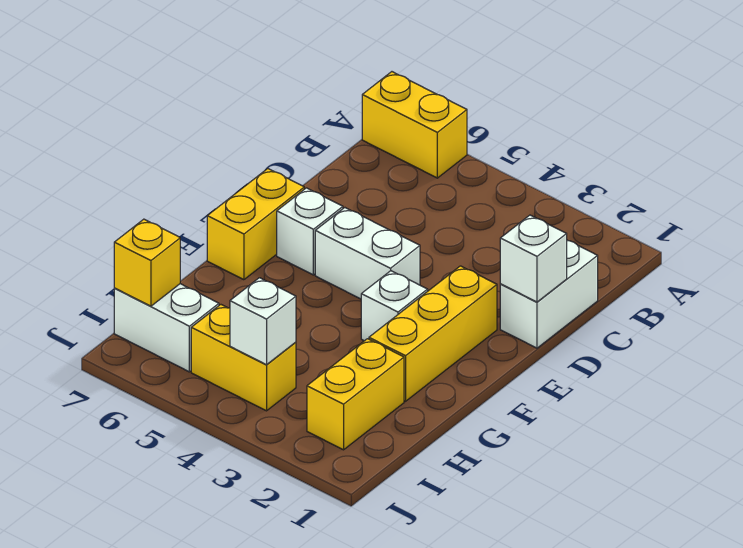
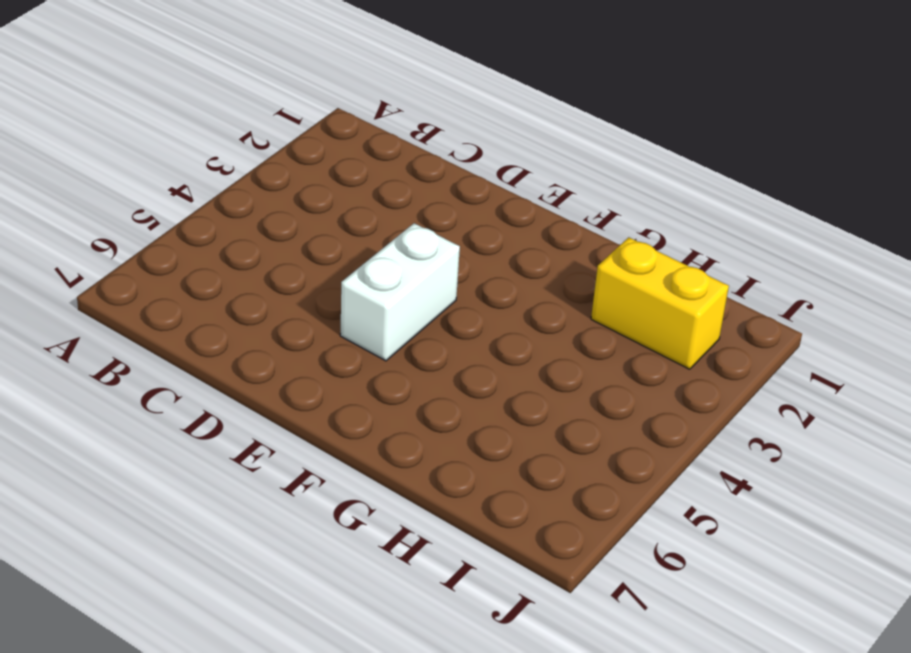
none -> yellow 1x2 brick [362,72,467,178]
none -> white 1x2 brick [500,240,598,348]
none -> yellow 1x3 brick [369,266,497,401]

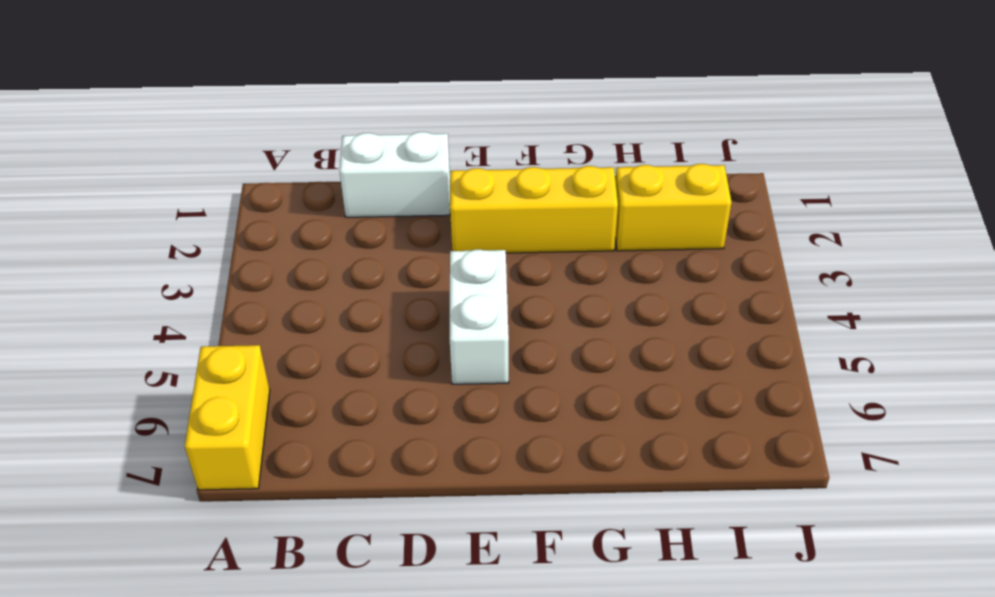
none -> white 1x1 brick [277,188,343,275]
none -> yellow 1x2 brick [207,169,304,280]
none -> white 1x1 brick [361,271,428,341]

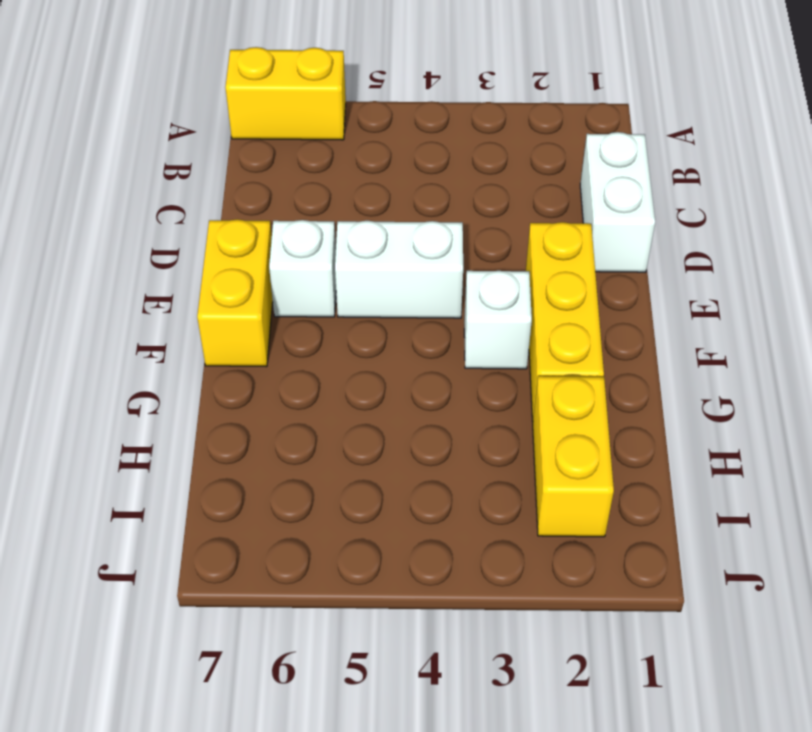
none -> yellow 1x2 brick [191,305,296,411]
none -> white 1x2 brick [114,284,219,372]
none -> white 1x1 brick [500,215,567,302]

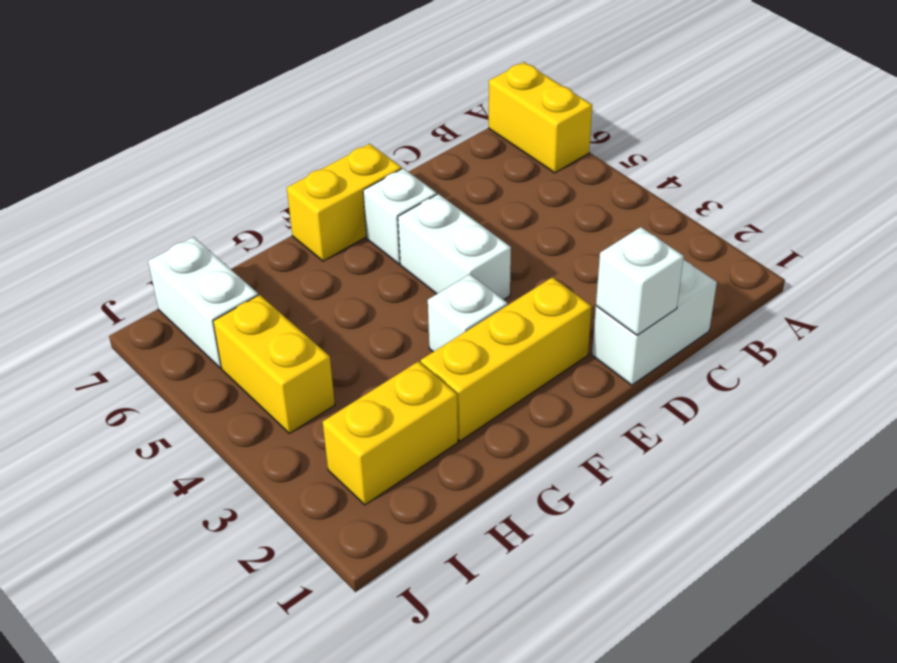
none -> white 1x1 brick [230,278,296,365]
none -> yellow 1x1 brick [114,219,180,306]

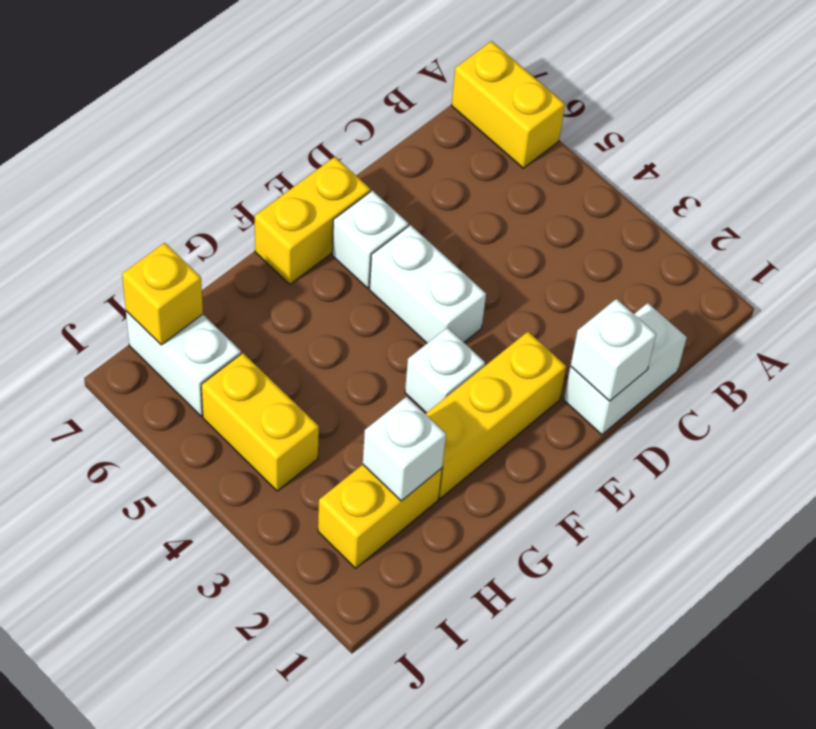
white 1x1 brick [363,397,446,501] -> white 1x1 brick moved to [230,278,296,365]

